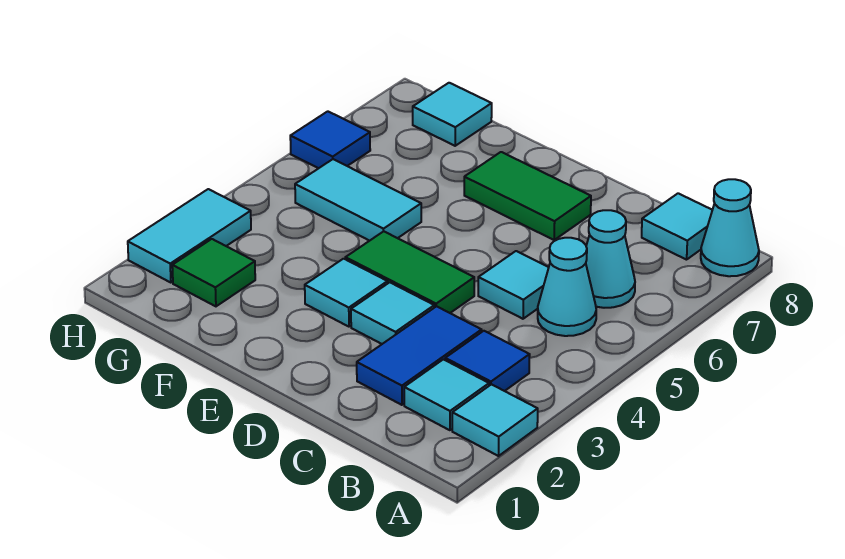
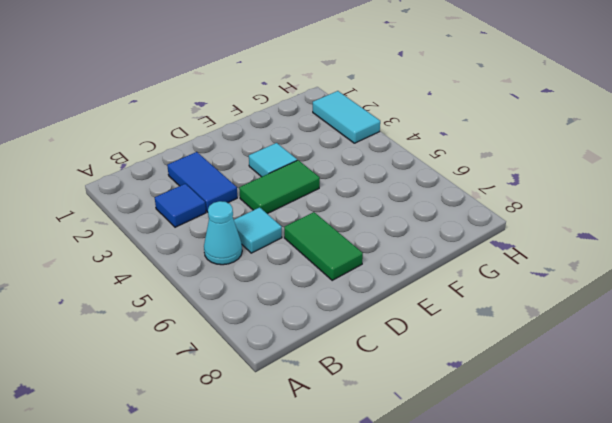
green 1x2 tile [284,212,363,280] -> green 1x2 tile turned to [464,152,591,240]
none -> cyan 1x1 tile [452,384,538,456]
none -> cyan 1x1 cone [701,179,759,276]
none -> cyan 1x1 tile [404,359,489,430]

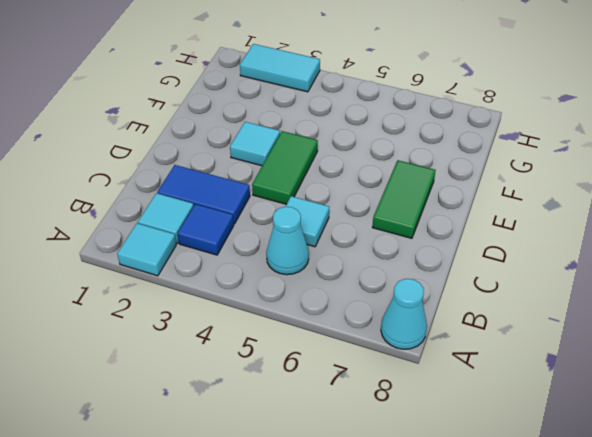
none -> cyan 1x1 cone [586,210,635,308]
none -> cyan 1x1 tile [642,193,712,260]
none -> cyan 1x1 tile [351,282,434,344]

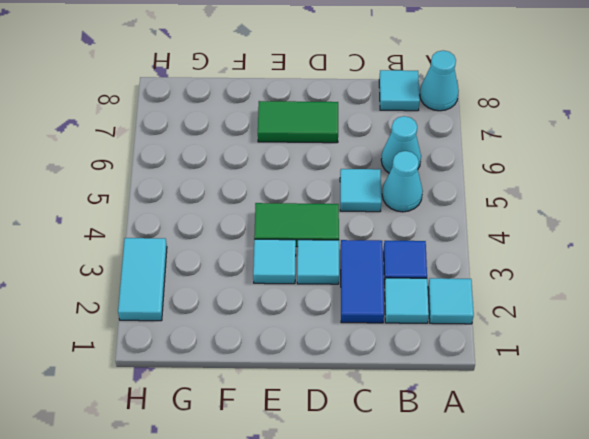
none -> cyan 1x2 tile [295,159,421,241]
none -> green 1x1 tile [172,239,255,306]
none -> cyan 1x1 tile [413,83,492,146]

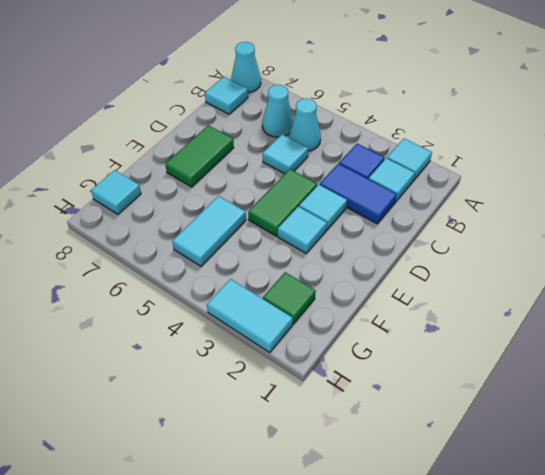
none -> blue 1x1 tile [290,111,370,168]

